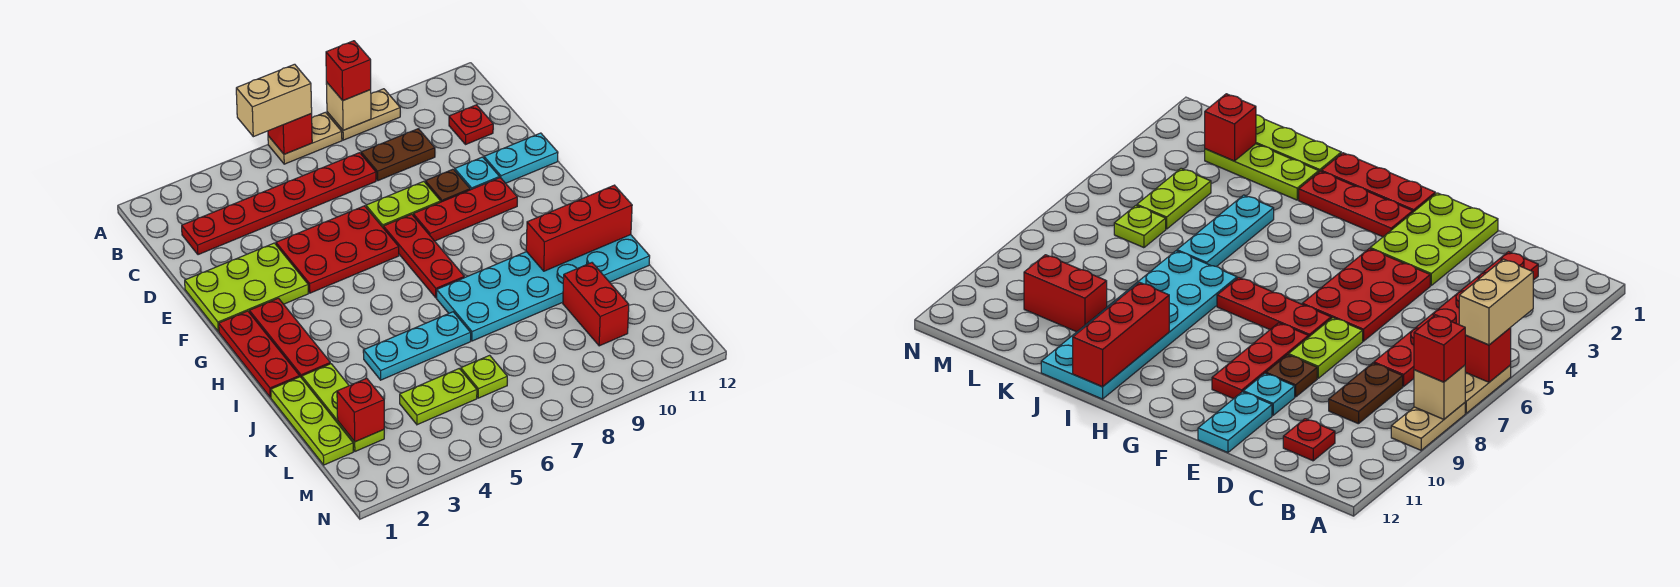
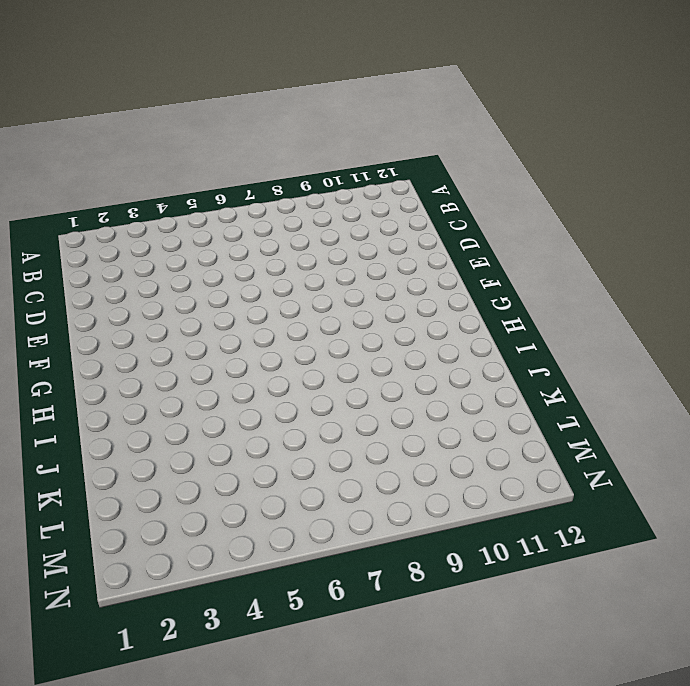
none -> tan 1x2 plate [268,112,342,164]
none -> tan 1x2 plate [327,89,400,140]
none -> red 1x6 plate [182,153,376,255]

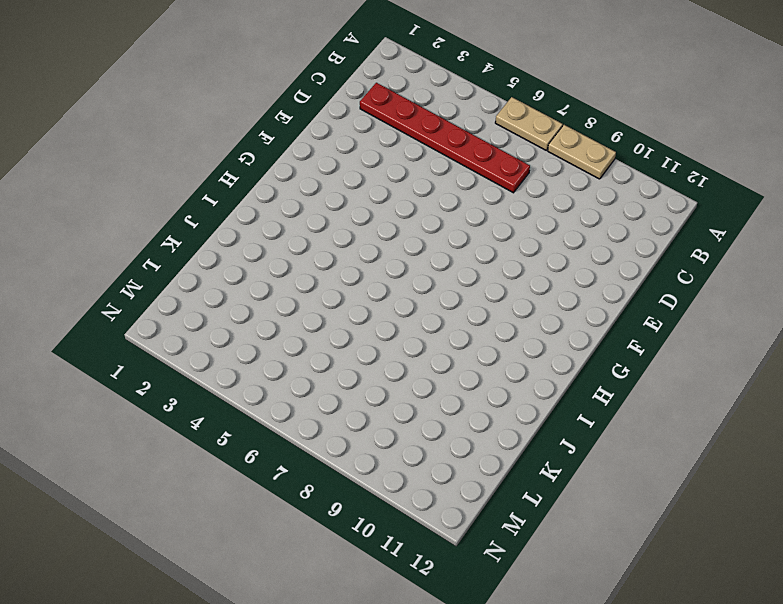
none -> brown 1x2 plate [361,129,435,181]
none -> red 1x1 plate [449,105,493,145]
none -> lime 2x3 plate [185,243,308,331]

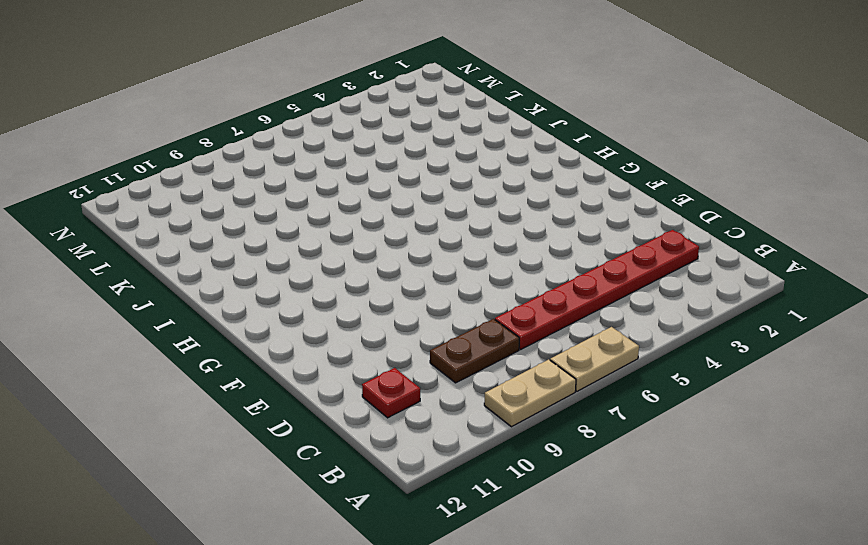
none -> lime 2x3 plate [185,243,308,331]
none -> red 2x3 plate [276,206,399,293]
none -> lime 1x2 plate [366,181,441,227]

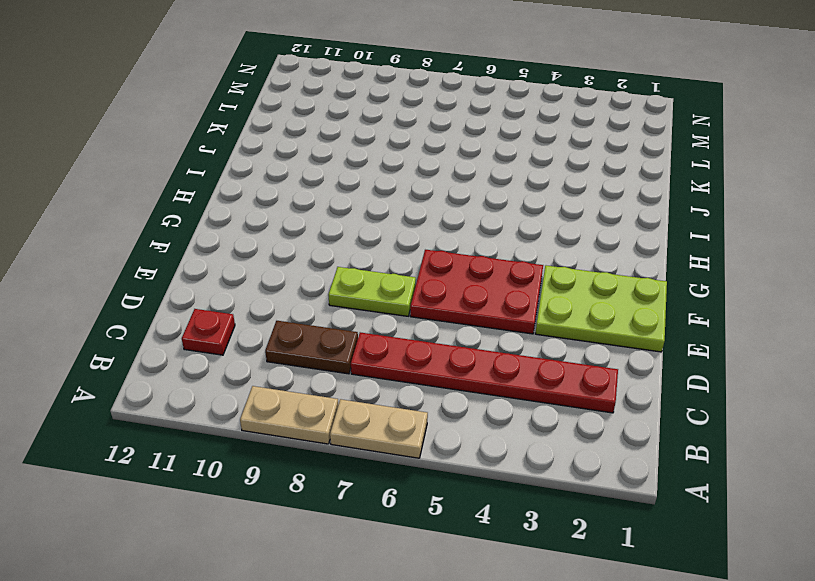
none -> brown 1x1 plate [425,169,470,202]
none -> cyan 1x1 plate [455,157,500,190]
none -> cyan 1x2 plate [484,133,558,183]

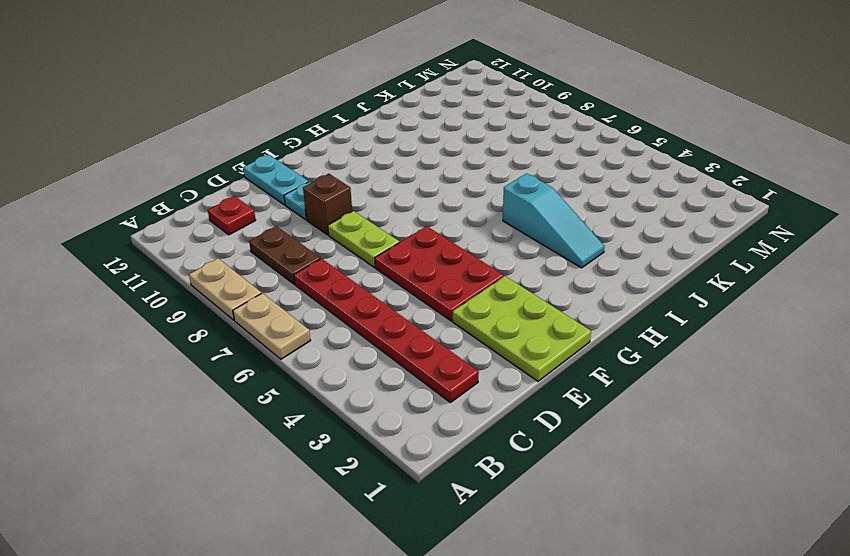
brown 1x1 brick [303,174,352,235] -> brown 1x1 plate [425,169,470,202]
cyan 1x3 slope [503,173,605,268] -> none
none -> red 1x3 plate [383,214,464,298]
none -> red 1x3 plate [413,178,517,241]
none -> red 1x3 plate [219,311,300,397]

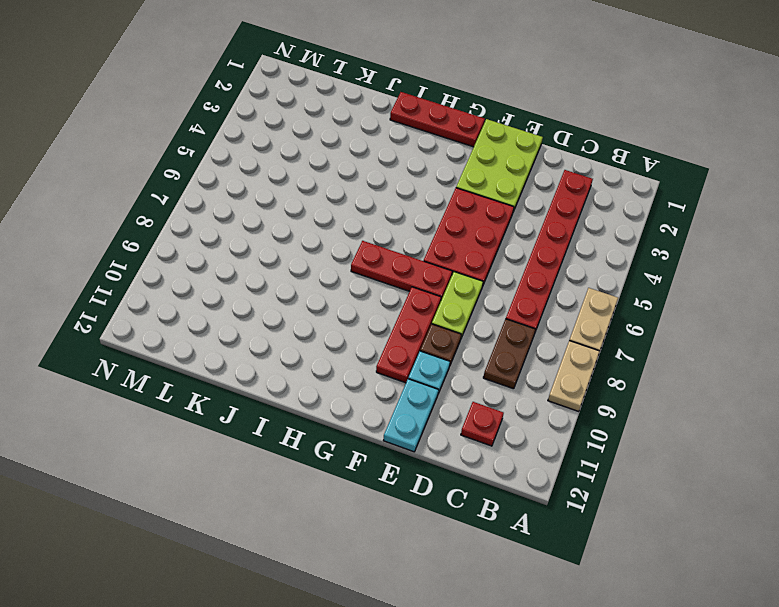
none -> red 1x3 plate [249,298,330,378]
none -> cyan 2x6 plate [437,235,650,341]
none -> lime 1x3 plate [271,377,353,465]

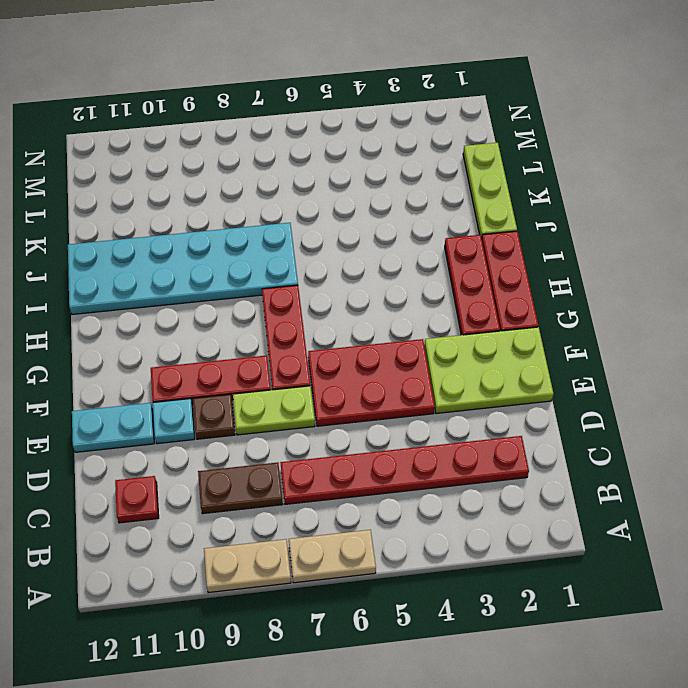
none -> lime 1x3 plate [302,364,384,451]
none -> cyan 1x3 plate [363,312,471,380]
none -> red 1x2 brick [563,263,629,346]

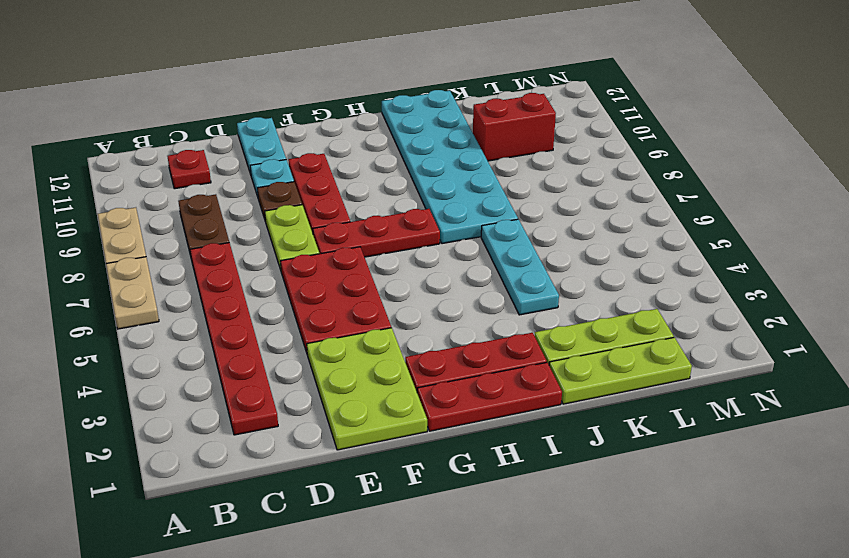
none -> lime 1x2 plate [400,369,477,425]
none -> lime 1x1 plate [461,355,507,398]
none -> red 1x1 brick [268,114,312,154]

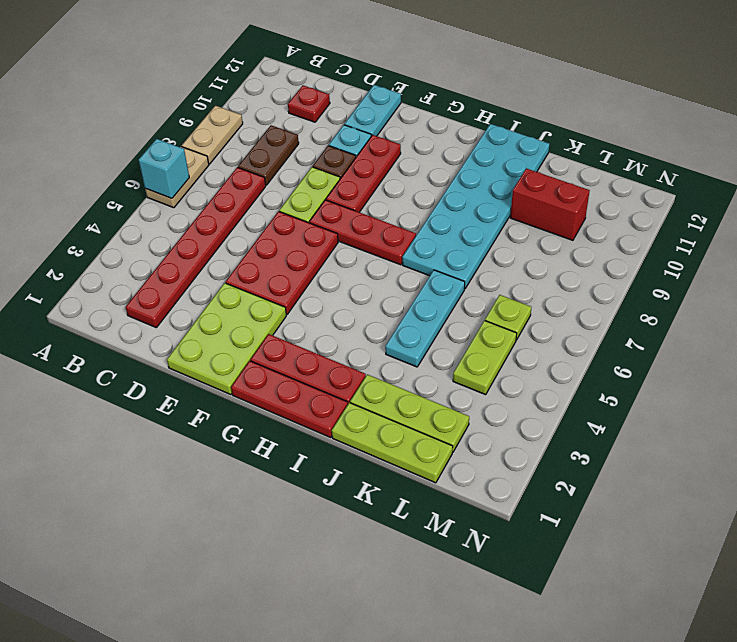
cyan 1x1 brick [139,139,189,198] -> red 1x1 brick [268,114,312,154]
none -> tan 1x1 brick [326,82,371,130]
none -> red 1x3 brick [526,185,632,271]
none -> red 1x1 brick [337,378,384,442]

